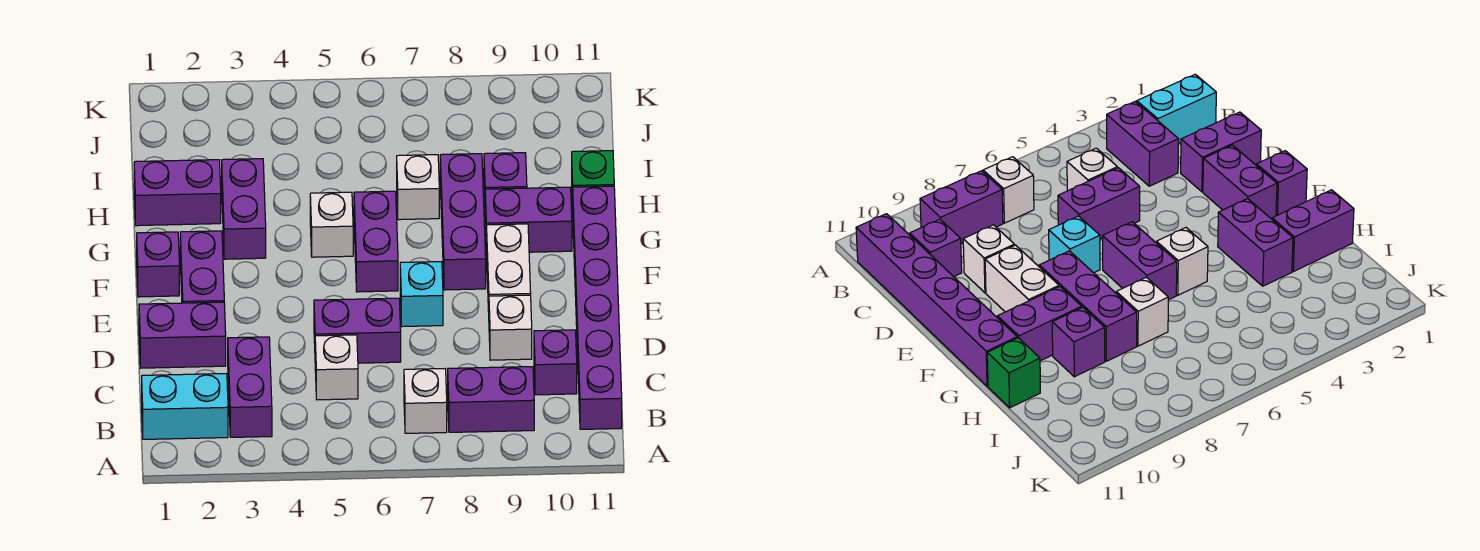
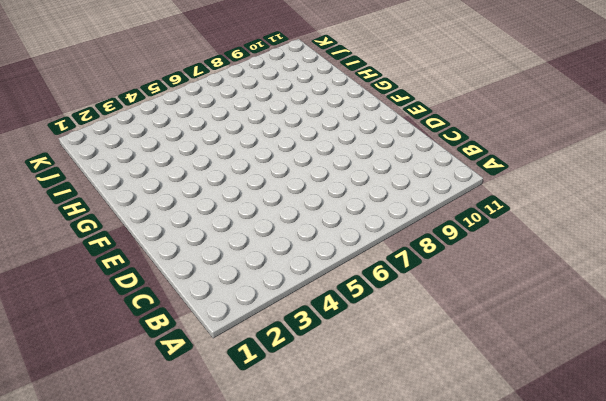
none -> cyan 1x2 brick [142,374,228,439]
none -> purple 1x2 brick [228,337,272,437]
none -> white 1x1 brick [404,369,447,433]

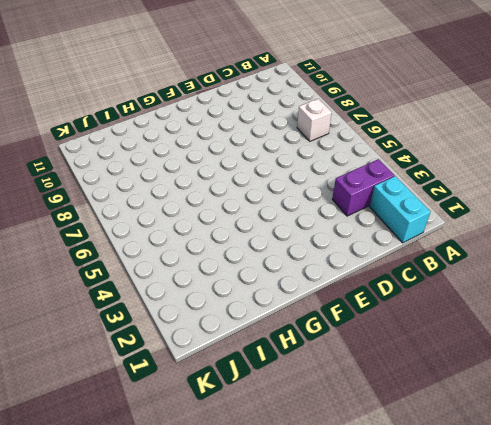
none -> purple 1x2 brick [448,367,534,432]
none -> purple 1x6 brick [573,186,622,429]
none -> white 1x1 brick [315,335,358,400]

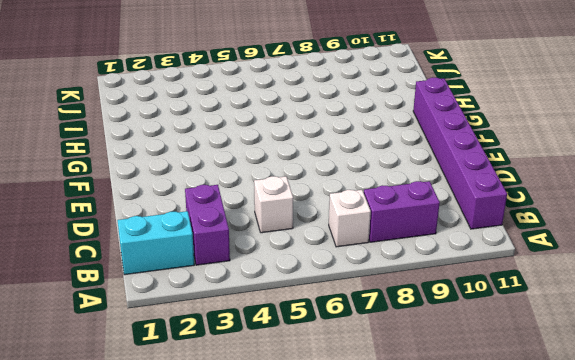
none -> purple 1x1 brick [534,330,577,395]
none -> purple 1x2 brick [139,302,226,368]
none -> purple 1x2 brick [314,298,401,363]

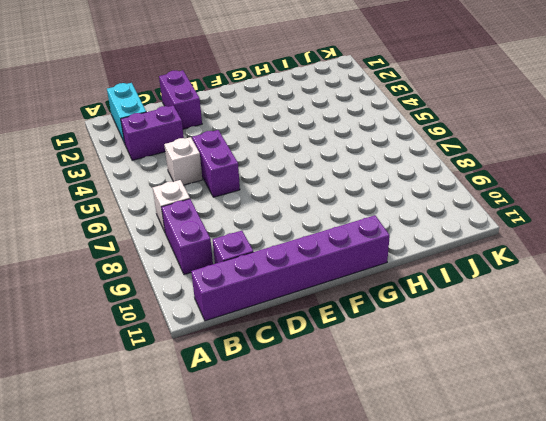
none -> white 1x1 brick [489,295,532,360]
none -> purple 1x2 brick [180,231,224,303]
none -> cyan 1x1 brick [400,262,443,327]

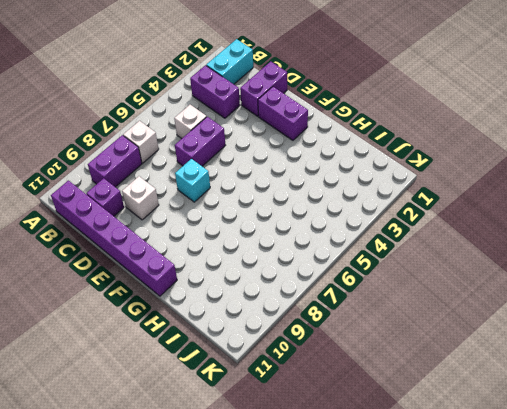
none -> white 1x2 brick [487,224,531,312]
none -> purple 1x1 brick [137,232,179,297]
none -> purple 1x2 brick [354,191,398,292]

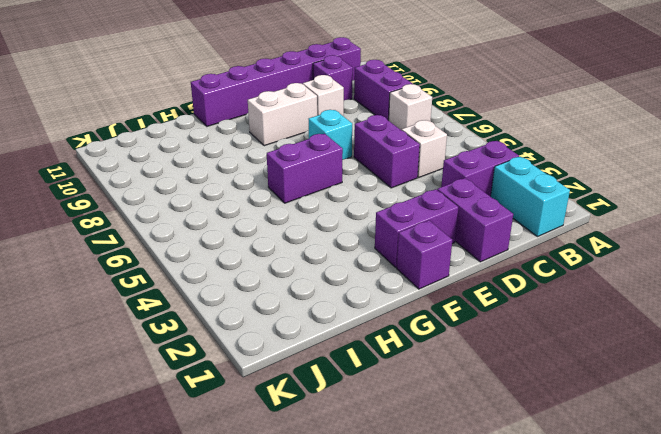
none -> purple 1x3 brick [440,154,486,290]
none -> purple 1x2 brick [222,159,266,259]
none -> white 1x1 brick [310,192,353,257]

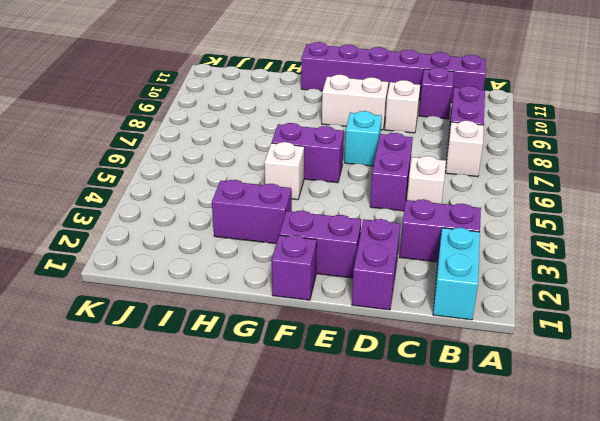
none -> purple 1x3 brick [440,154,486,290]
none -> purple 1x2 brick [485,187,572,253]
none -> purple 1x2 brick [134,160,221,226]

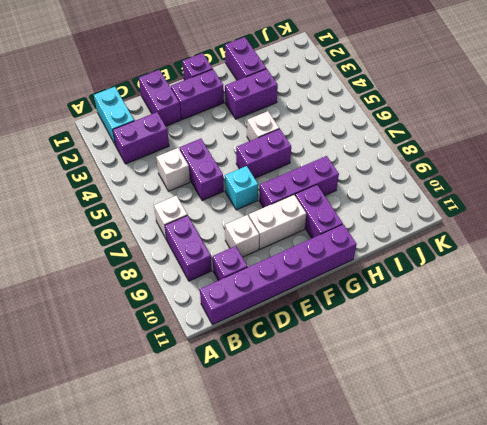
none -> white 1x1 brick [397,155,439,220]
none -> purple 1x1 brick [484,153,527,196]
none -> green 1x1 brick [572,151,614,209]

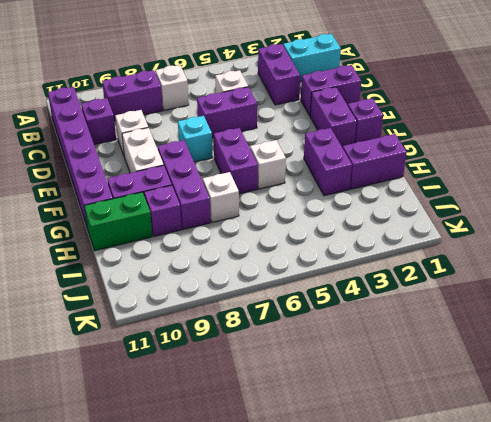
green 1x2 brick [84,192,152,251] -> green 1x1 brick [572,151,614,209]

